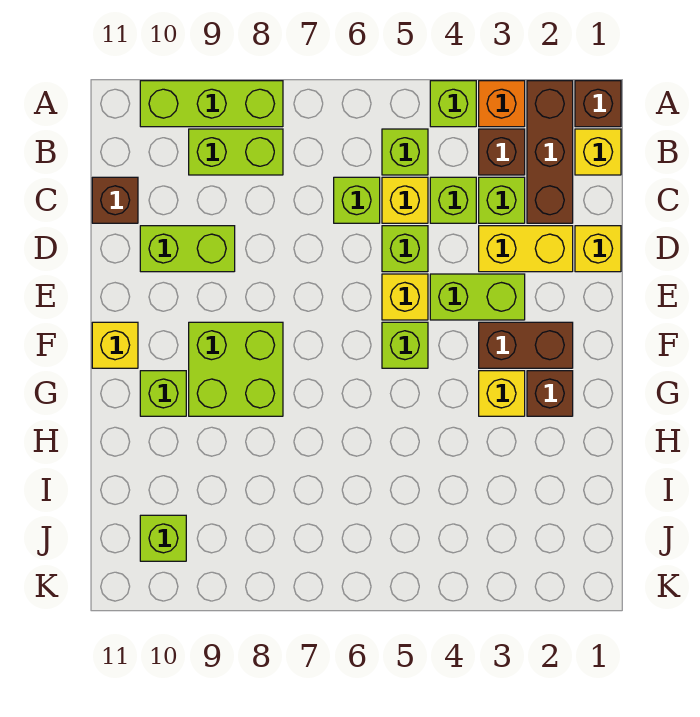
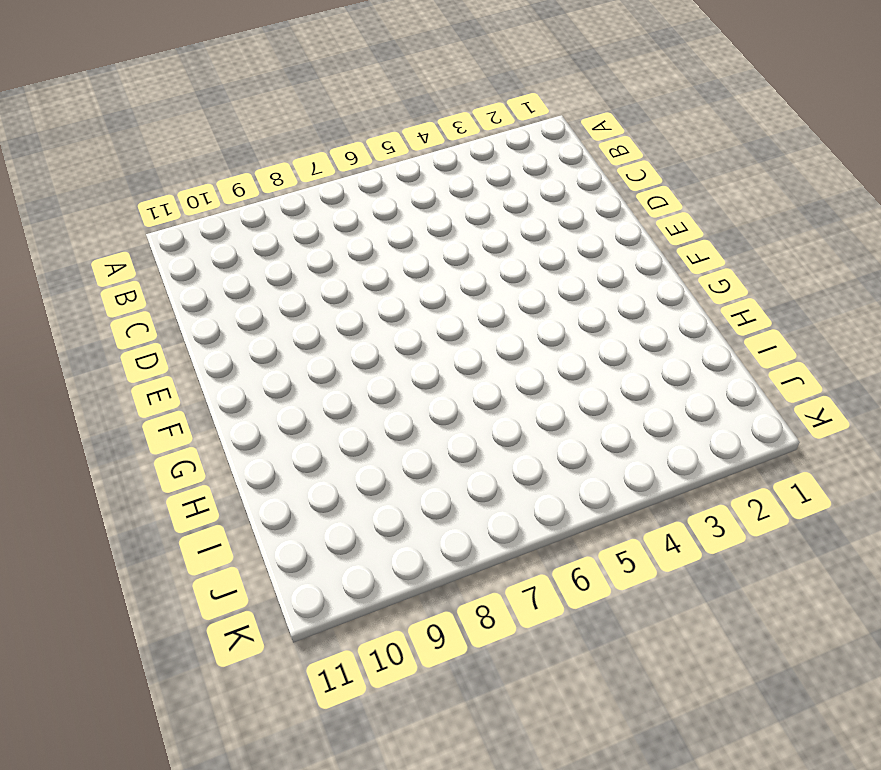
none -> brown 1x1 brick [575,81,621,127]
none -> brown 1x3 brick [527,81,573,223]
none -> orange 1x1 brick [479,81,525,127]

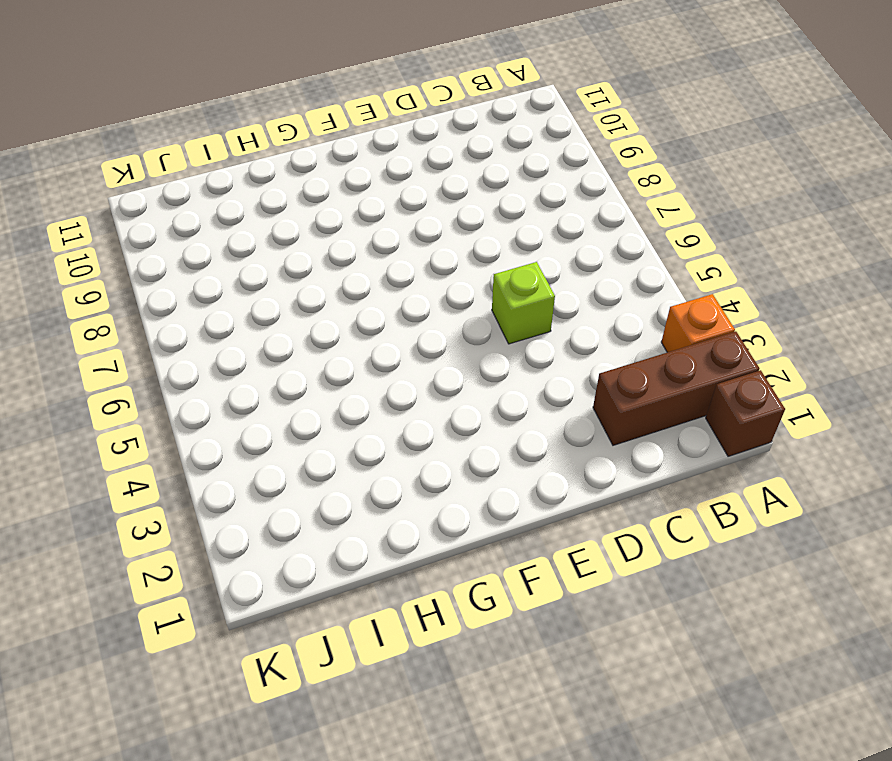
none -> lime 1x1 brick [430,81,476,127]
none -> lime 1x3 brick [140,81,283,127]
none -> yellow 1x1 brick [575,129,621,175]

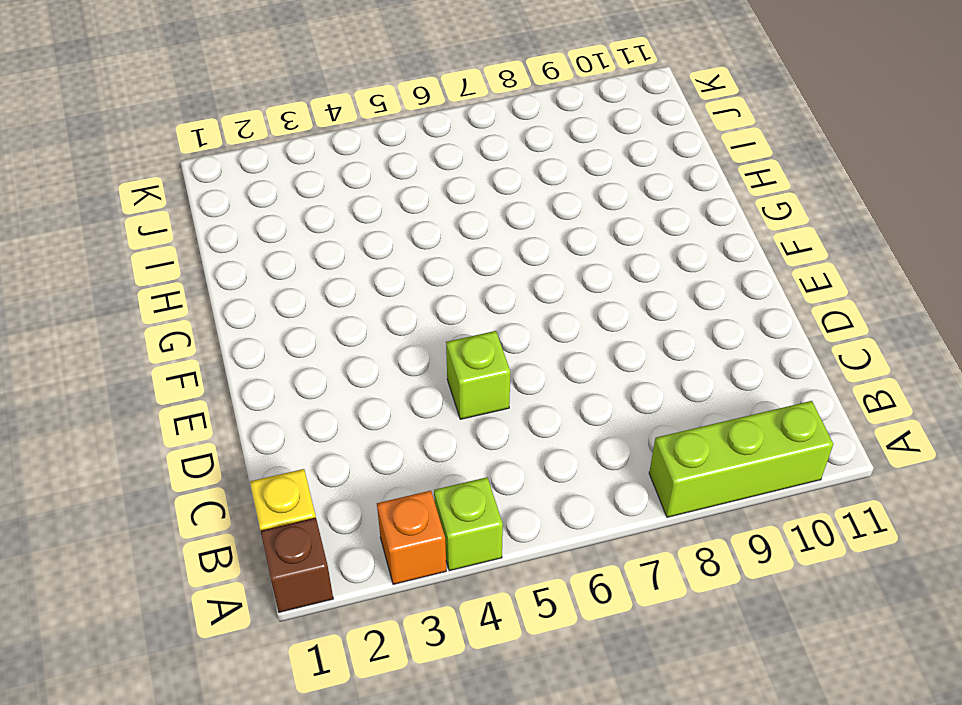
none -> brown 1x3 brick [527,81,573,223]
none -> brown 1x1 brick [479,129,525,175]
none -> lime 1x1 brick [382,129,428,175]

